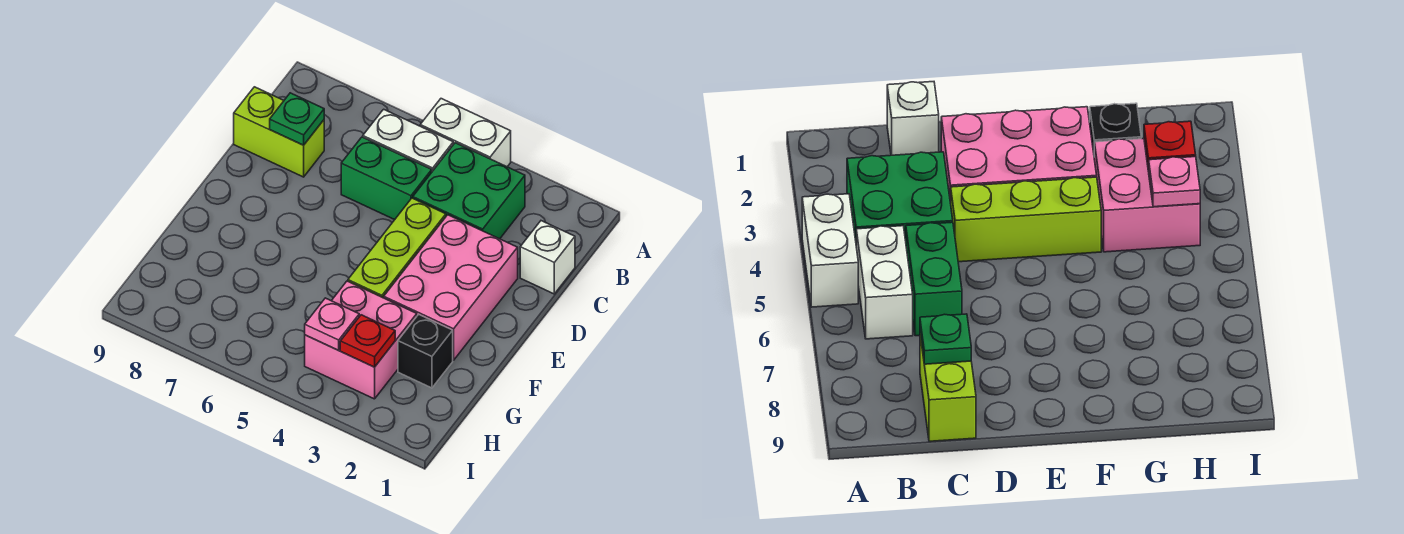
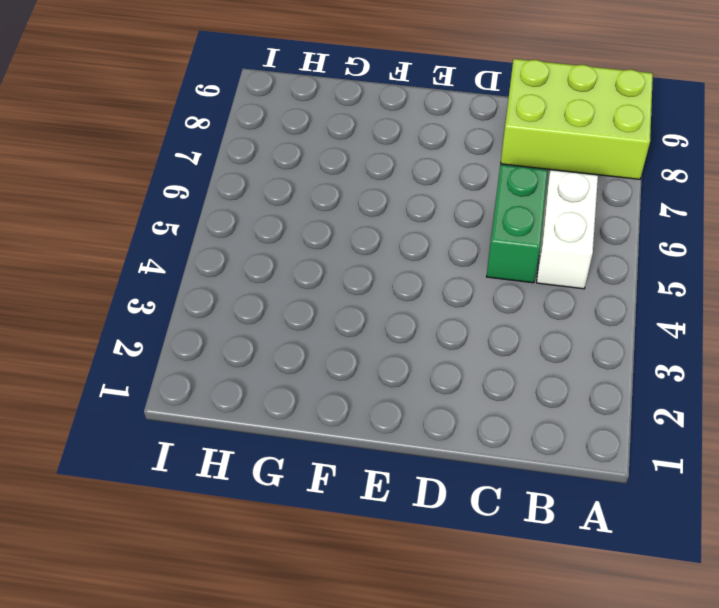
lime 2x3 brick [501,59,653,179] -> lime 1x2 brick [234,87,324,177]
none -> white 1x2 brick [420,99,511,167]
none -> green 2x2 brick [413,143,525,239]
none -> white 1x1 brick [520,221,575,294]

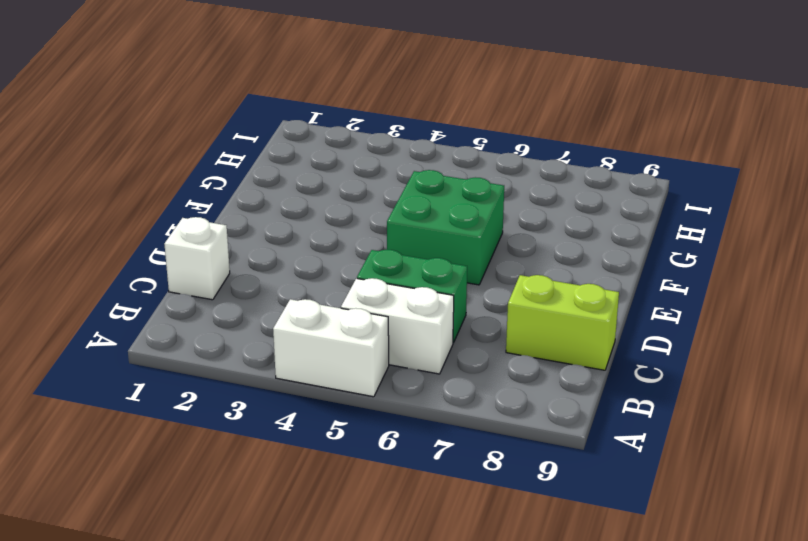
green 2x2 brick [387,170,504,285] -> green 2x2 brick moved to [413,143,525,239]
none -> pink 2x3 brick [384,215,518,360]
none -> lime 1x3 brick [348,198,446,298]
none -> black 1x1 brick [398,314,453,388]

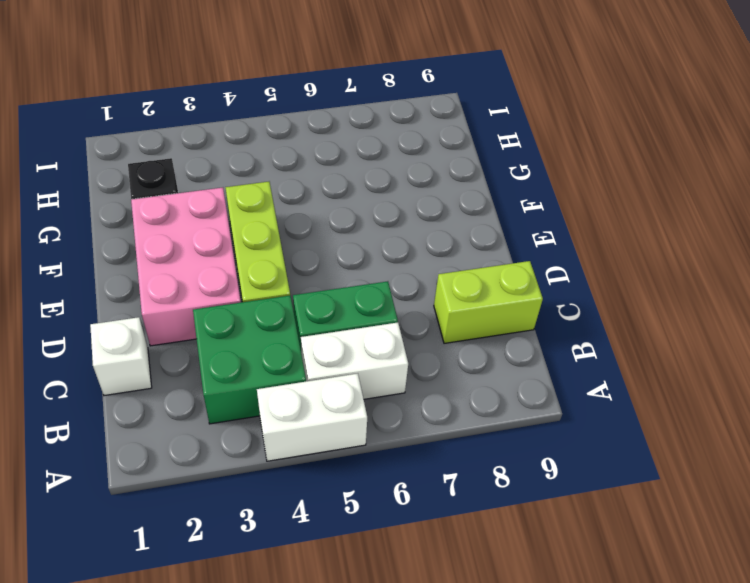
none -> pink 2x2 brick [305,281,417,399]
none -> green 1x1 plate [270,93,324,145]
none -> red 1x1 plate [340,315,395,367]

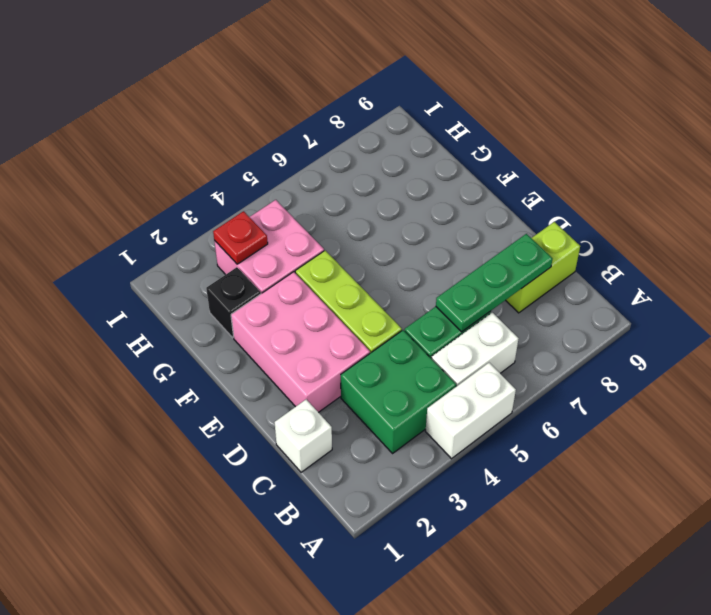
green 1x3 plate [436,234,552,332] -> green 1x1 plate [270,93,324,145]
none -> pink 1x1 plate [305,298,359,350]

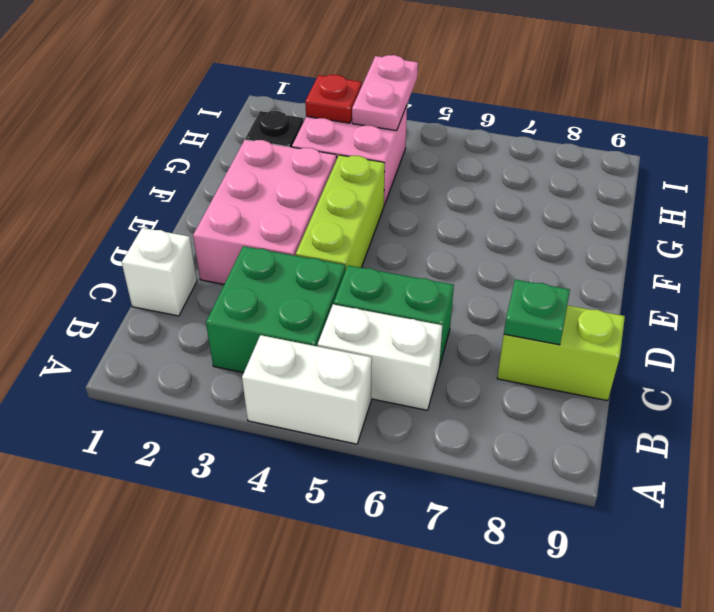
pink 1x2 plate [352,55,418,131] -> pink 1x1 plate [305,298,359,350]

